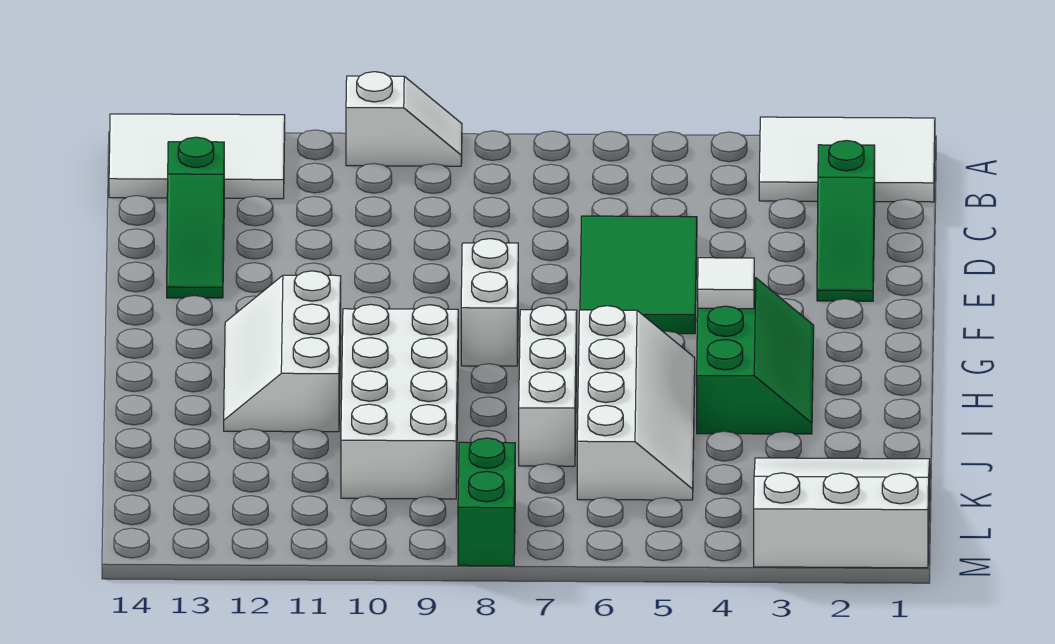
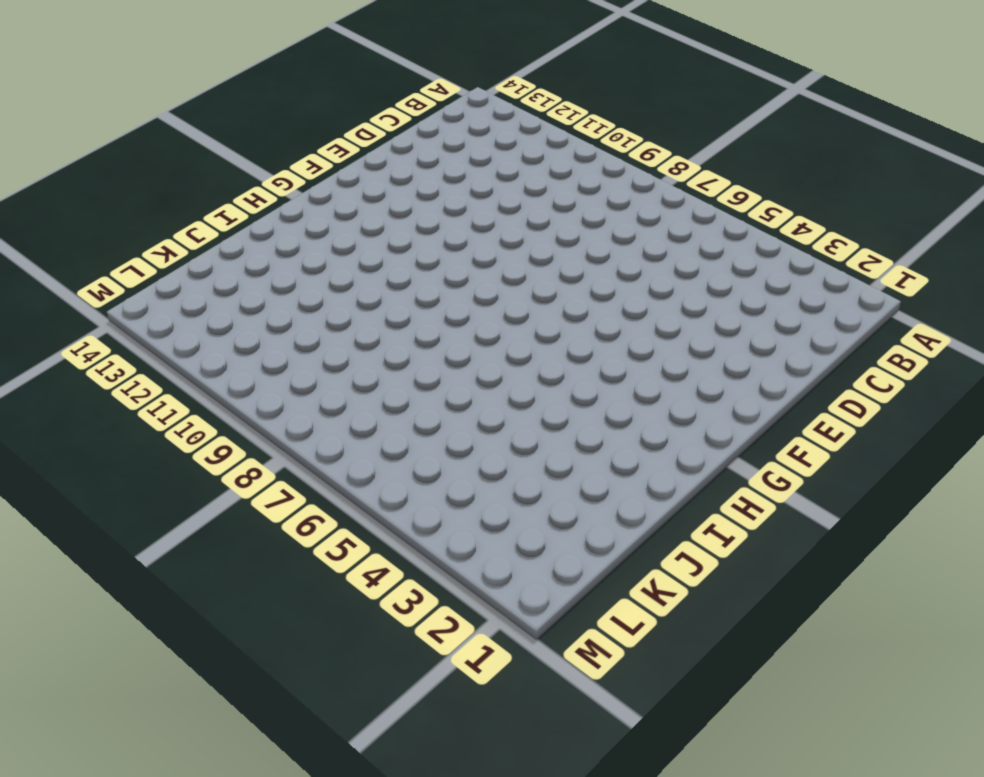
none -> white 2x3 tile [759,117,935,202]
none -> white 1x2 slope [346,72,462,166]
none -> white 2x3 tile [109,114,285,199]

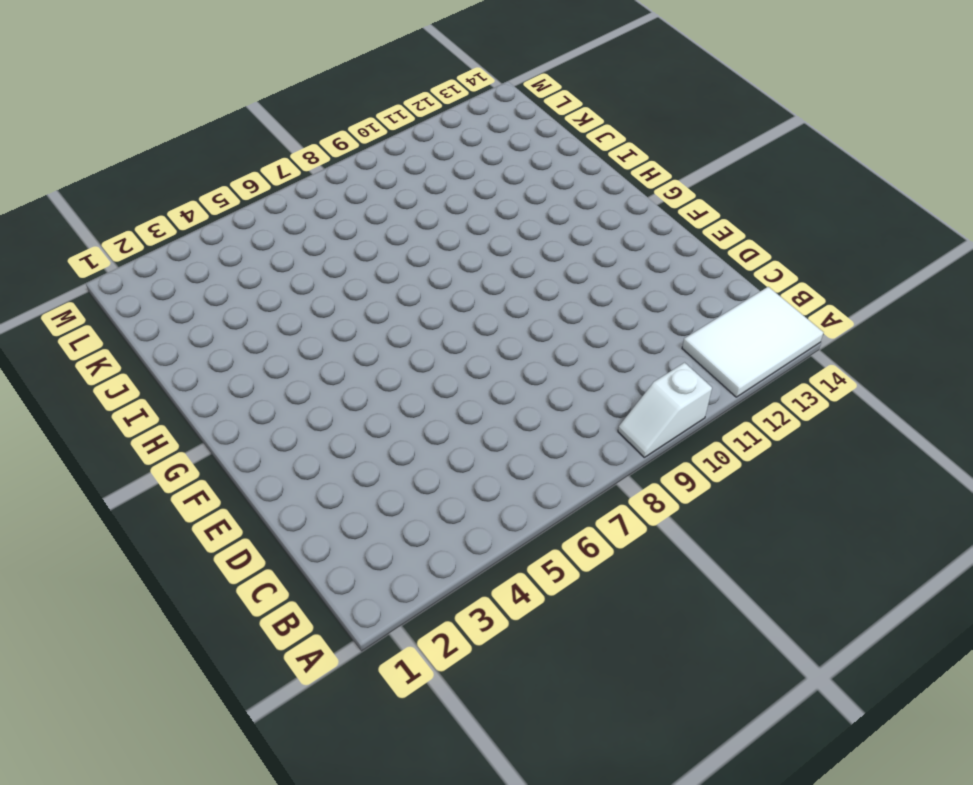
none -> white 2x3 tile [759,117,935,202]
none -> green 1x3 slope [817,141,875,301]
none -> green 1x3 slope [167,137,224,298]

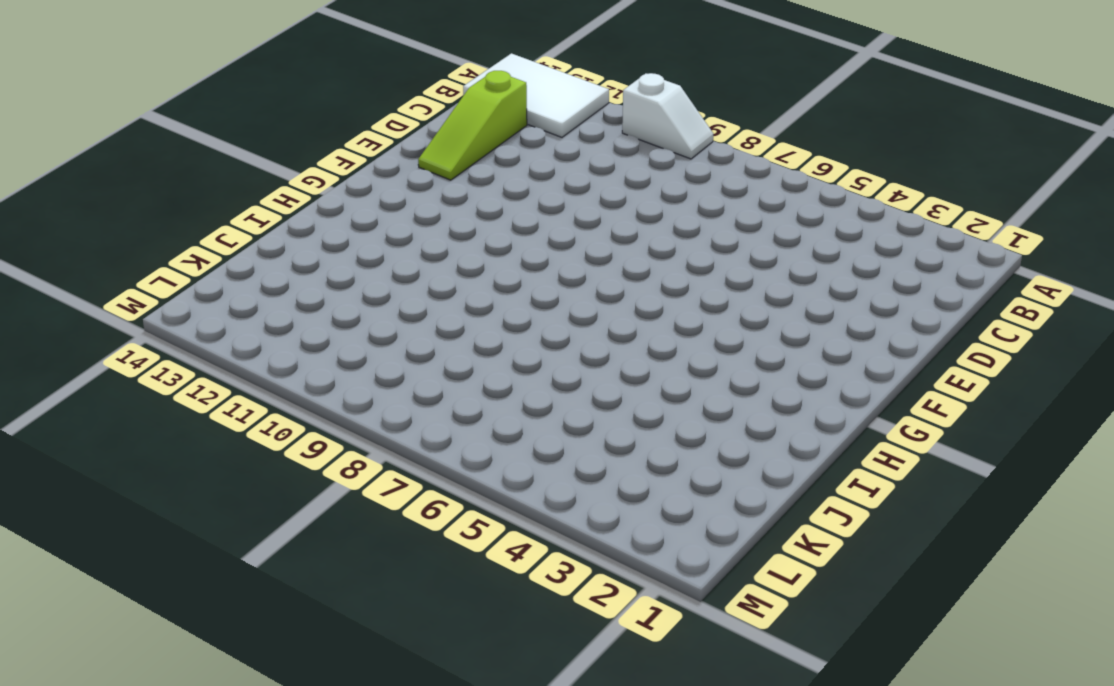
lime 1x3 slope [418,71,527,180] -> green 1x3 slope [167,137,224,298]
none -> white 2x3 tile [759,117,935,202]
none -> green 1x3 slope [817,141,875,301]
none -> green 2x3 tile [580,216,697,334]

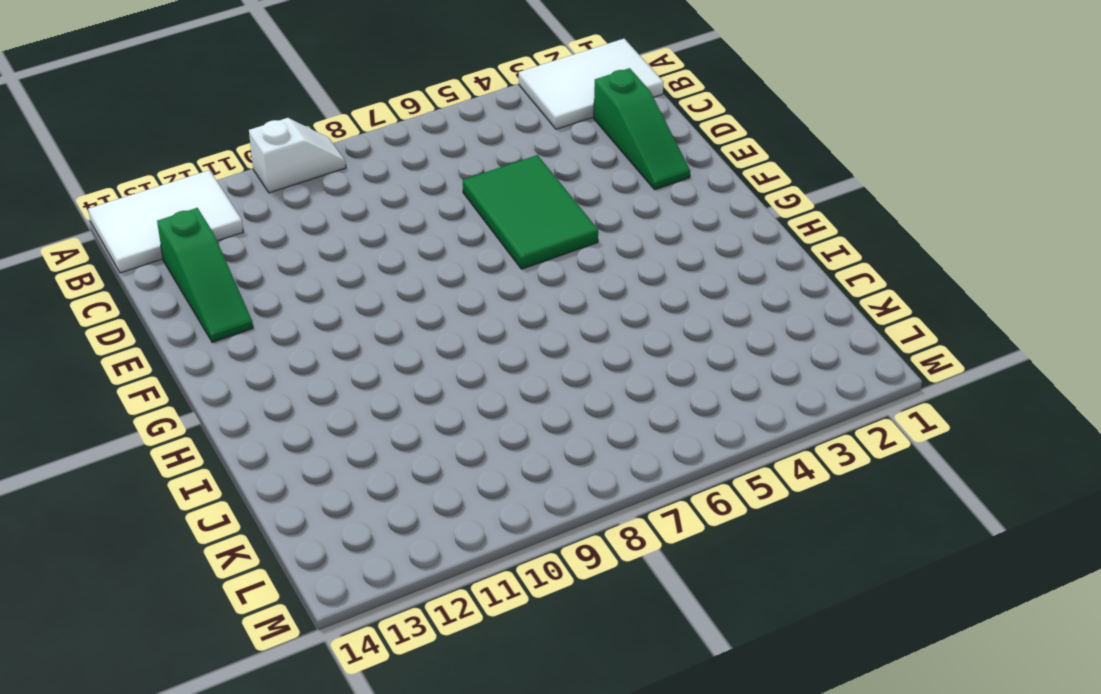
none -> white 1x2 brick [461,239,518,366]
none -> green 2x3 slope [697,278,814,434]
none -> white 2x3 slope [224,271,341,432]

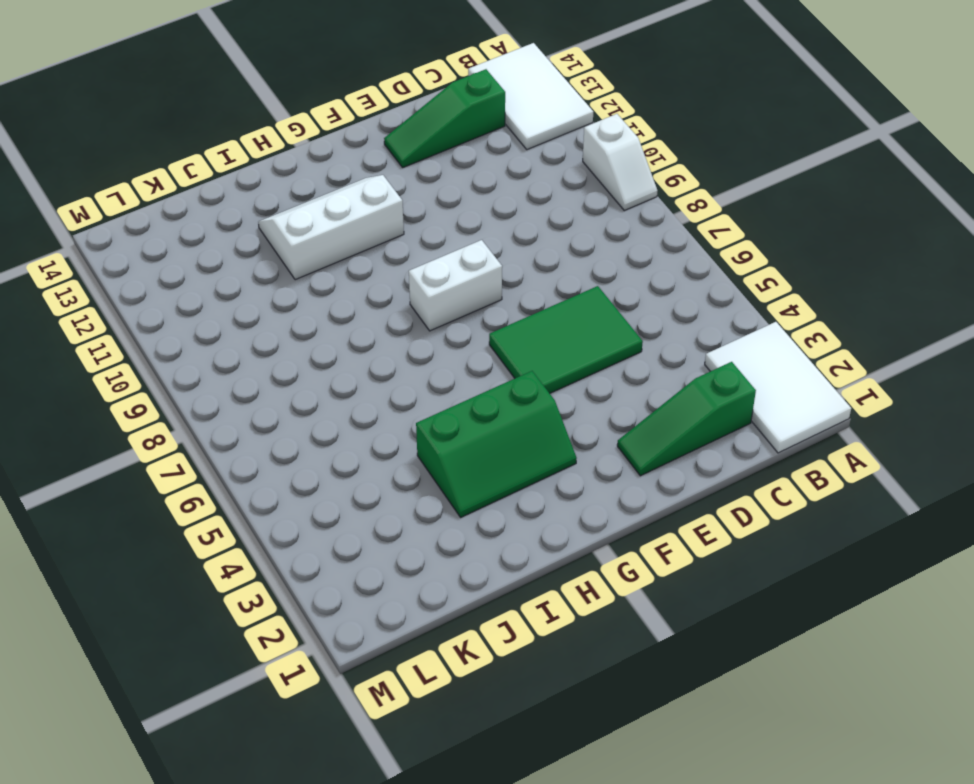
none -> white 2x4 slope [577,306,695,500]
none -> white 1x3 brick [519,305,577,466]
none -> white 2x4 brick [341,305,458,499]

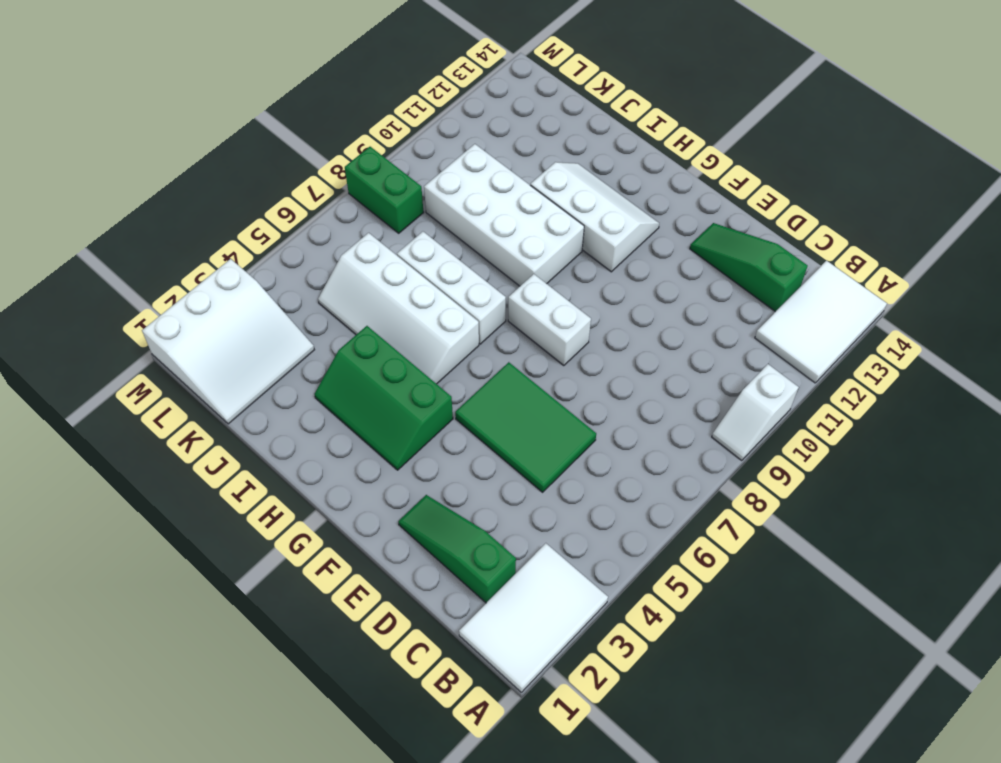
none -> white 1x1 tile [698,258,754,309]

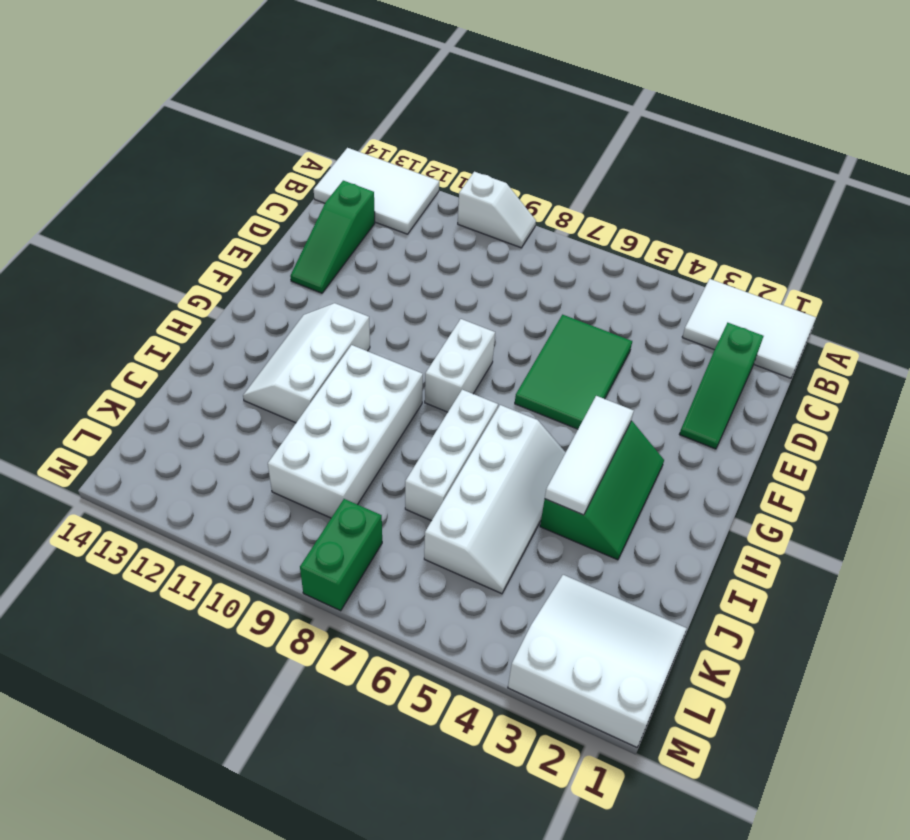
white 1x3 tile [545,396,634,515] -> white 1x1 tile [698,258,754,309]

